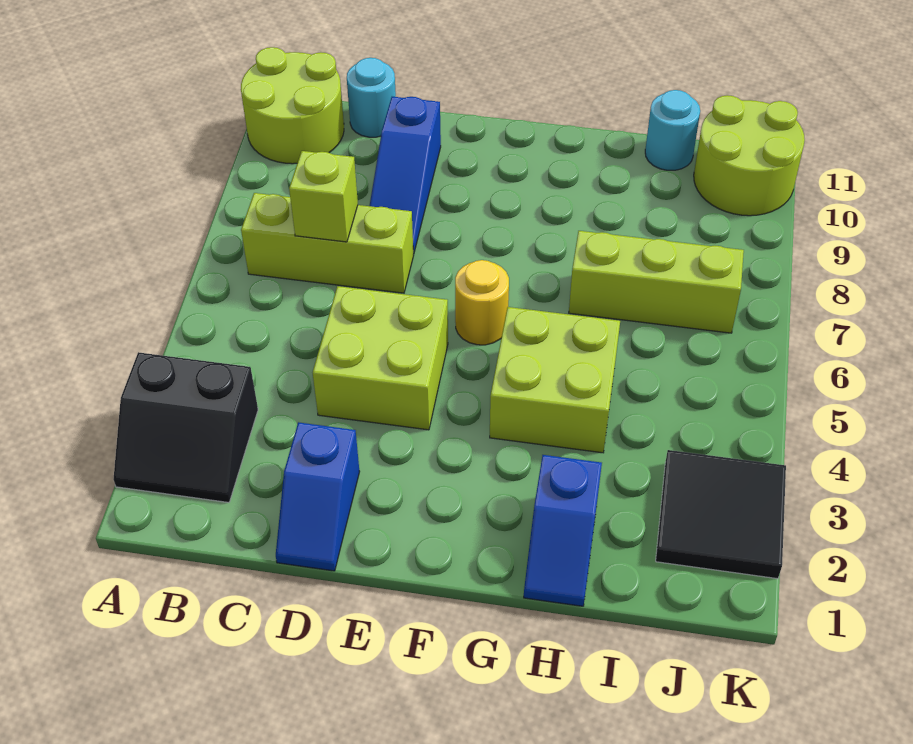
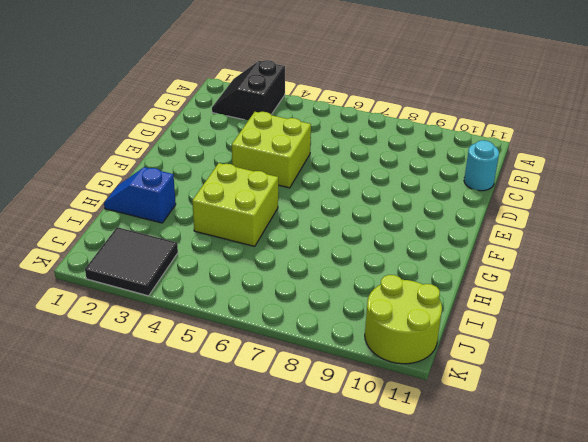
none -> lime 2x2 round brick [241,47,344,164]
none -> lime 1x3 brick [241,193,414,293]
none -> blue 1x2 slope [276,422,360,571]

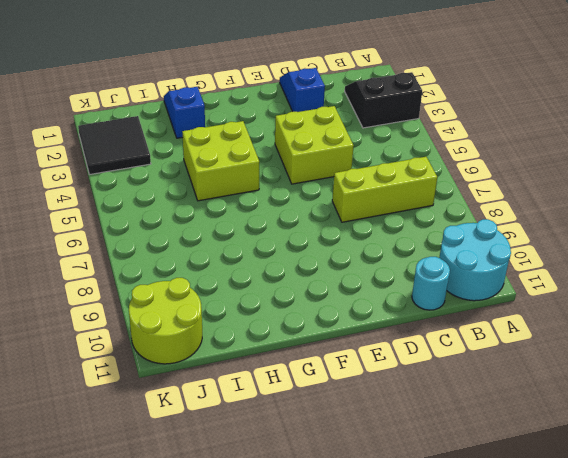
cyan 2x2 round brick [439,219,511,301] -> lime 2x2 round brick [241,47,344,164]
none -> blue 1x3 slope [370,97,441,254]
none -> yellow 1x1 round brick [455,260,509,345]
none -> lime 1x3 brick [569,231,744,333]

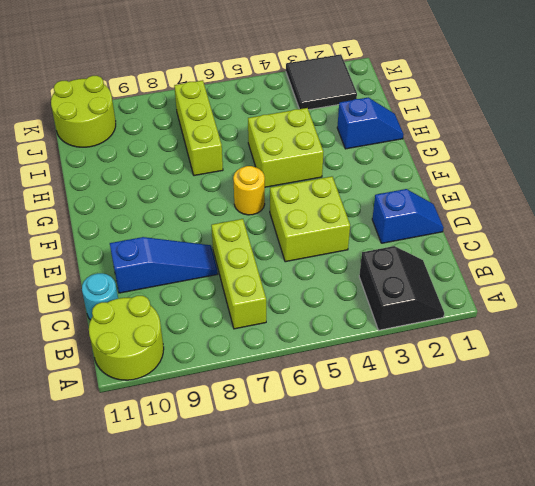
none -> cyan 1x1 round brick [645,90,700,170]
none -> lime 1x1 brick [289,151,358,242]

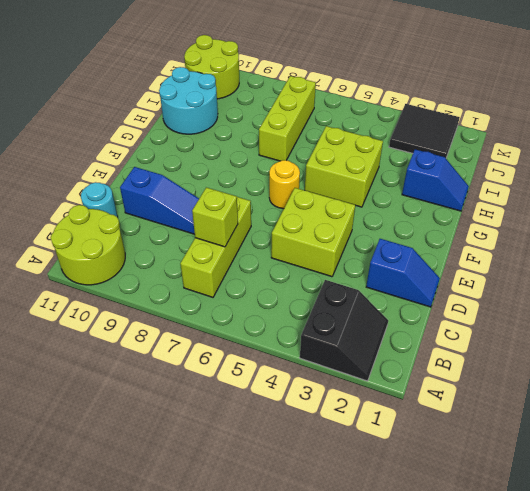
cyan 2x2 round brick [159,67,218,134] -> cyan 1x1 round brick [645,90,700,170]

